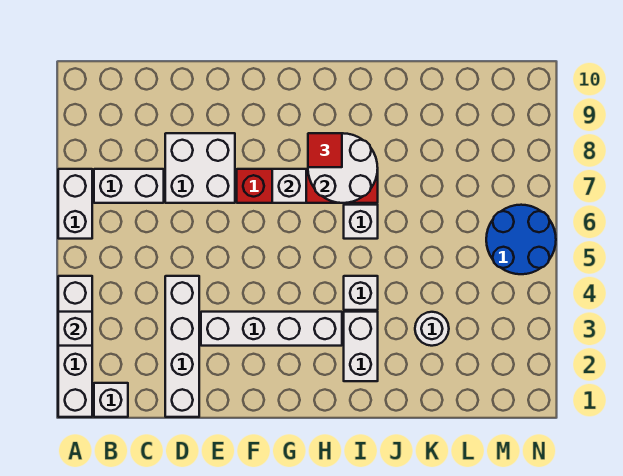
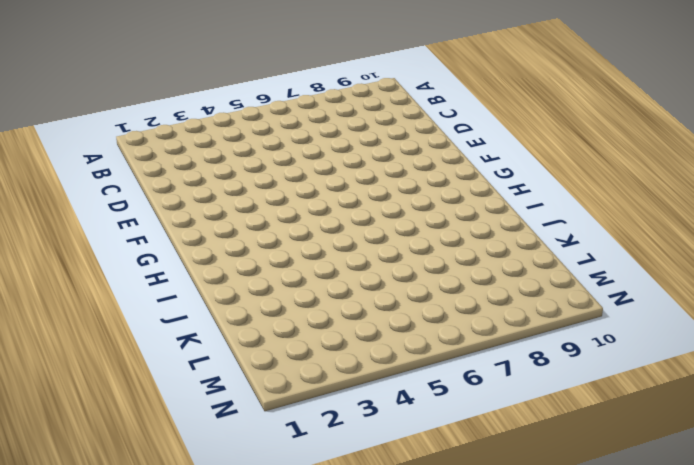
none -> white 1x4 brick [58,276,92,417]
none -> white 1x2 brick [58,169,92,239]
none -> white 1x1 brick [94,383,128,417]

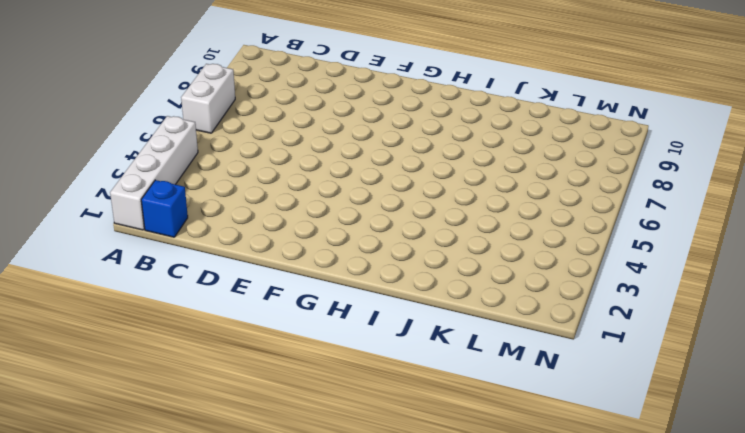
blue 1x1 brick [141,180,188,237] -> white 1x1 brick [94,383,128,417]
none -> white 1x2 brick [94,169,164,203]
none -> white 1x4 brick [165,276,199,417]
none -> white 2x2 brick [165,133,235,203]

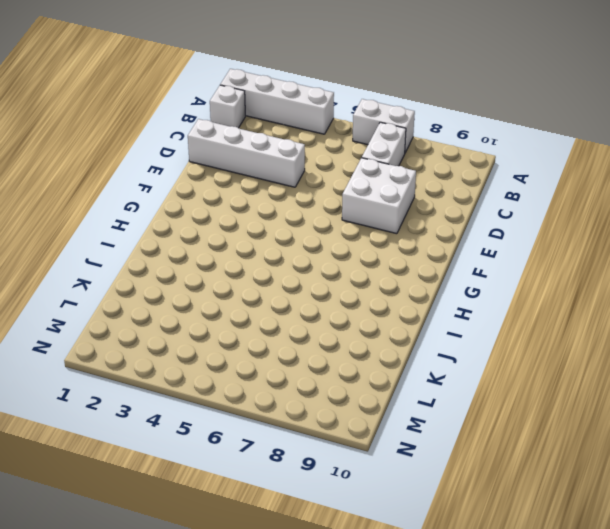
none -> white 1x4 brick [201,312,342,346]
none -> red 1x4 brick [237,169,378,203]
none -> white 1x2 brick [344,312,378,381]

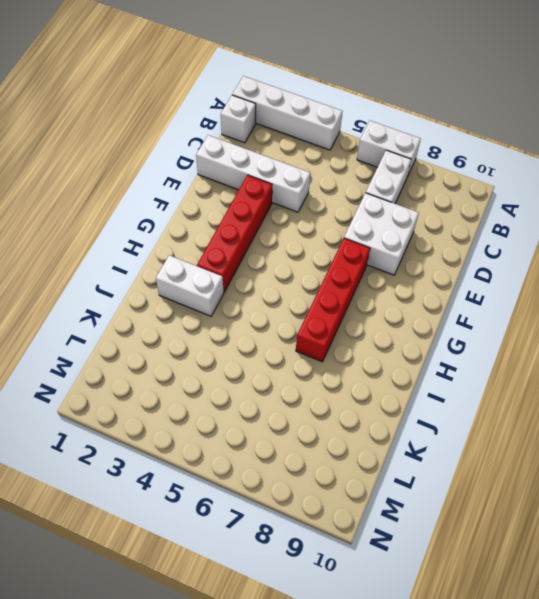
red 1x4 brick [197,175,272,292] -> white 1x4 brick [201,312,342,346]
none -> white 1x1 brick [344,276,378,310]
none -> white 1x1 brick [344,205,378,239]
none -> white 1x1 round brick [415,312,449,346]

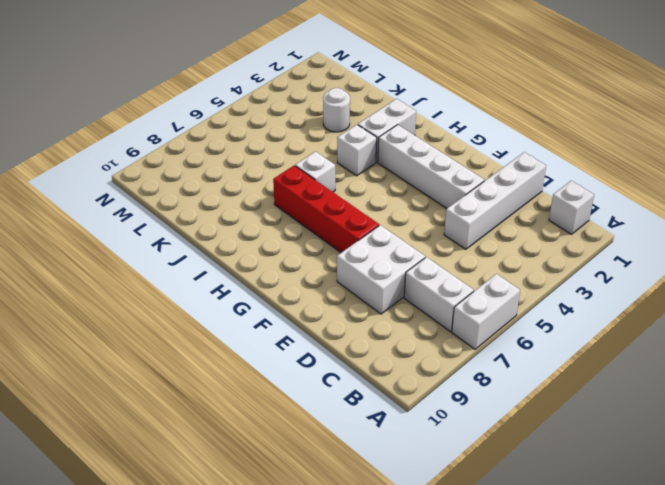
none -> white 1x4 brick [58,276,92,417]
none -> blue 2x2 round brick [486,205,556,274]
none -> white 1x1 brick [58,312,92,346]

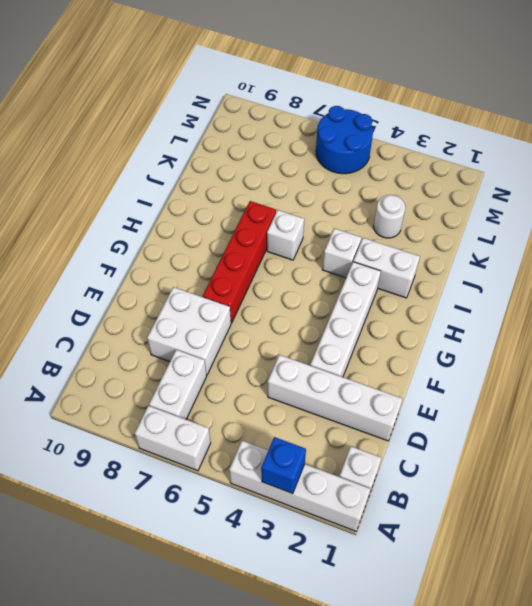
blue 1x1 brick [261,437,306,494] -> white 1x1 brick [58,312,92,346]
none -> white 1x1 brick [272,169,306,203]
none -> white 2x2 round brick [308,133,378,203]
none -> red 1x1 tile [308,133,342,167]

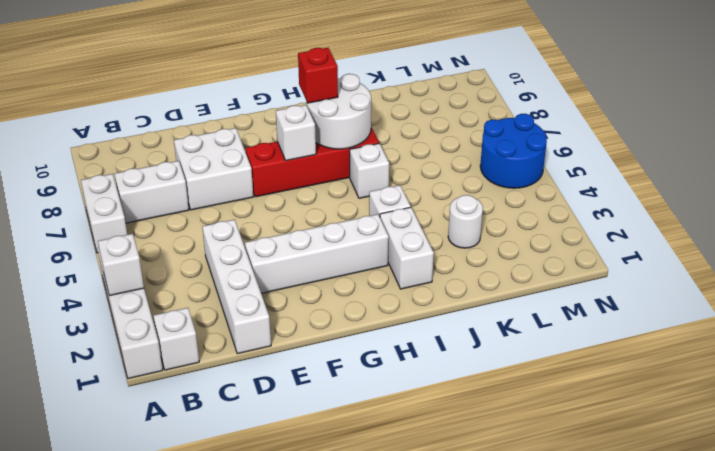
red 1x1 brick [298,48,338,103] -> red 1x1 tile [308,133,342,167]

